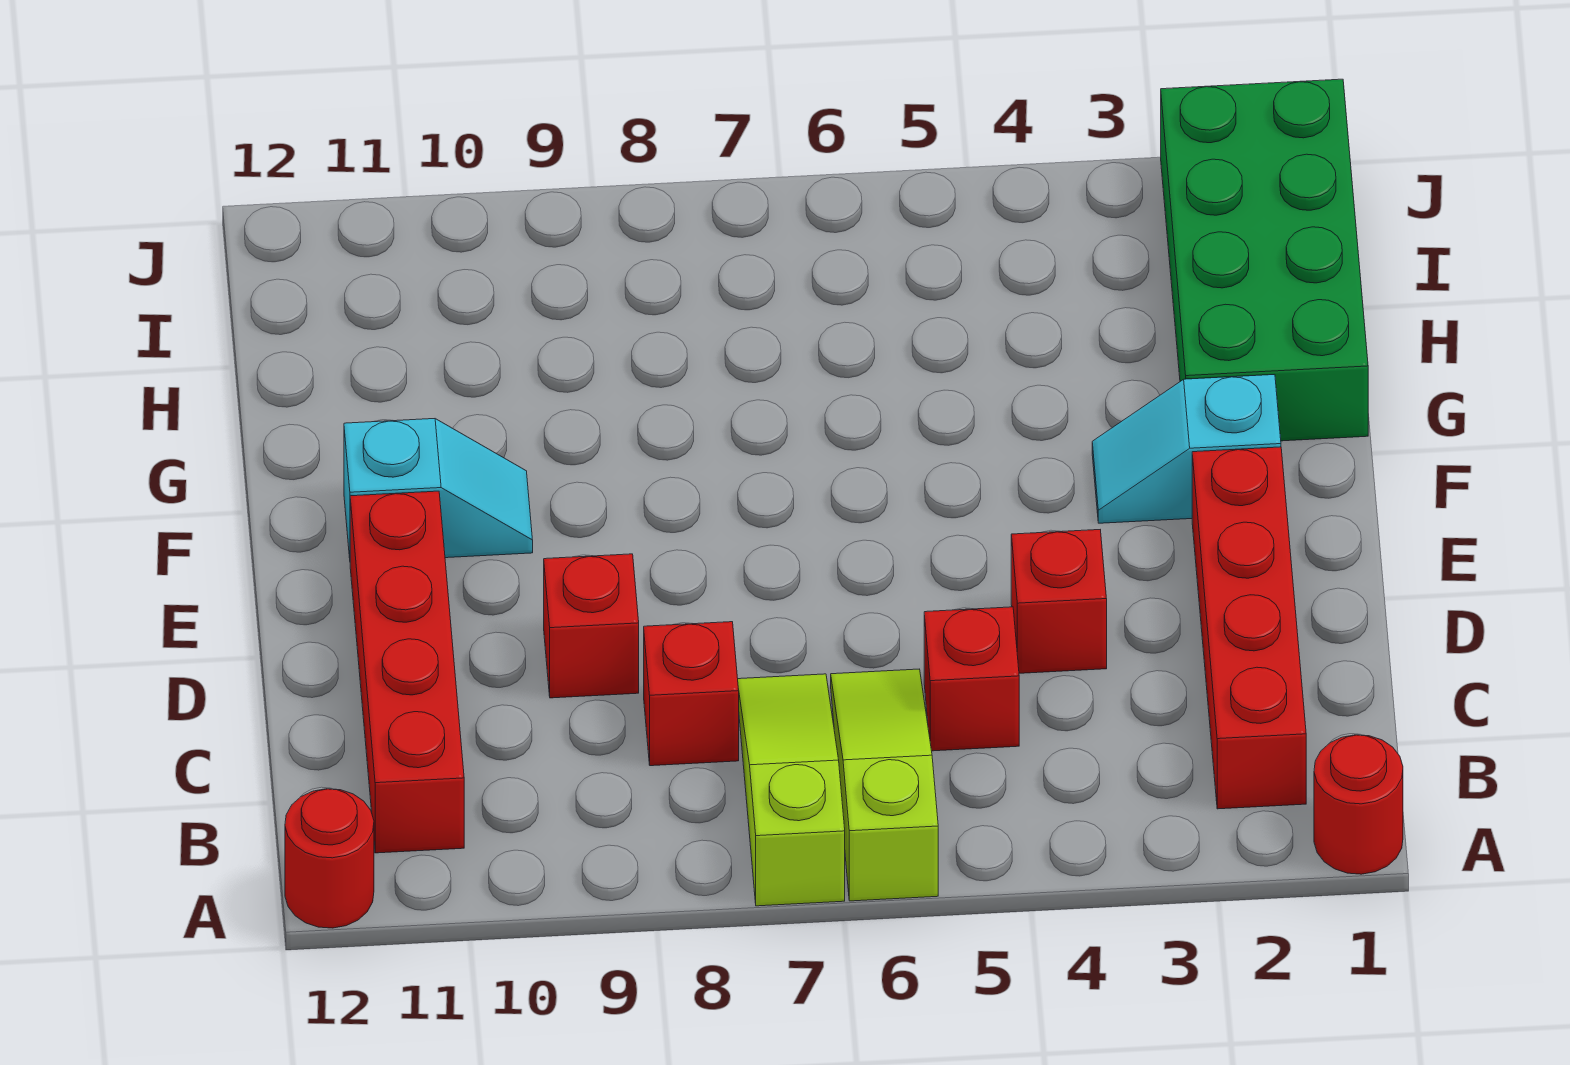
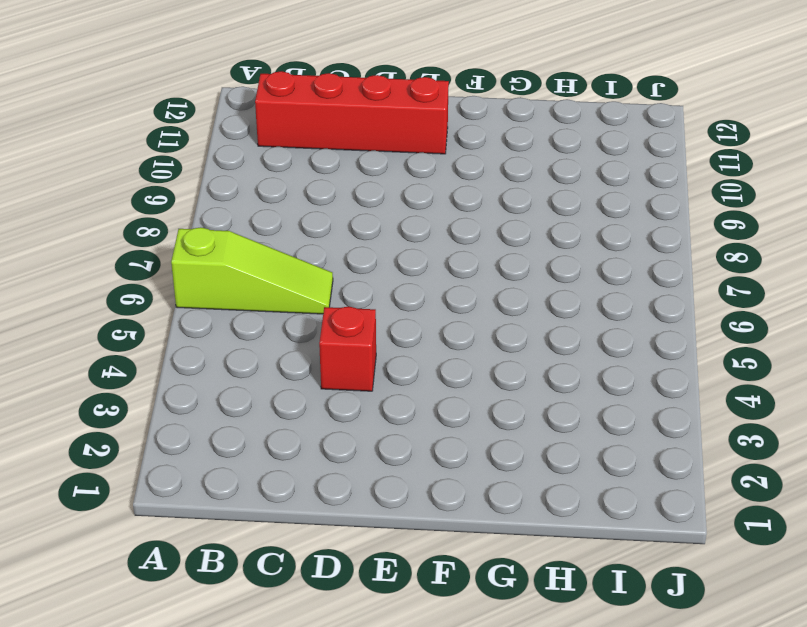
none -> red 1x1 round brick [1314,735,1403,874]
none -> lime 1x3 slope [738,674,845,906]
none -> red 1x1 round brick [285,789,374,928]

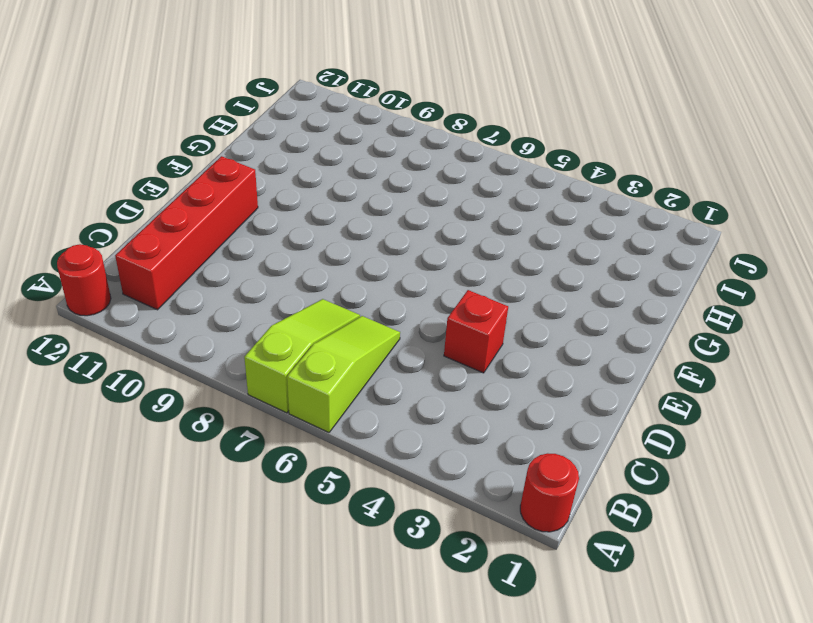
none -> red 1x4 brick [1192,447,1306,809]
none -> red 1x1 brick [924,607,1019,751]
none -> red 1x1 brick [644,622,739,766]

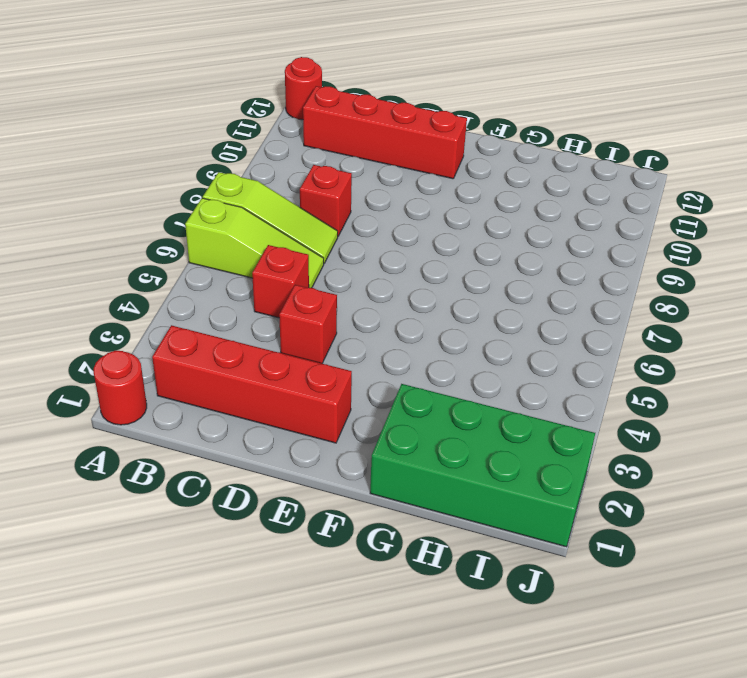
none -> red 1x1 brick [544,554,639,698]
none -> cyan 1x2 slope [1092,375,1281,523]
none -> cyan 1x2 slope [344,419,533,558]

